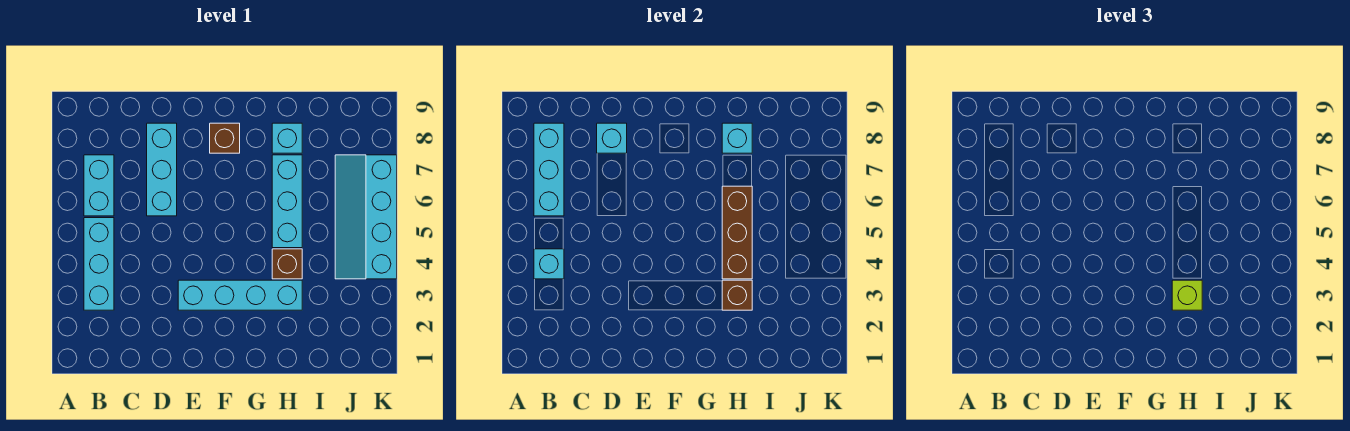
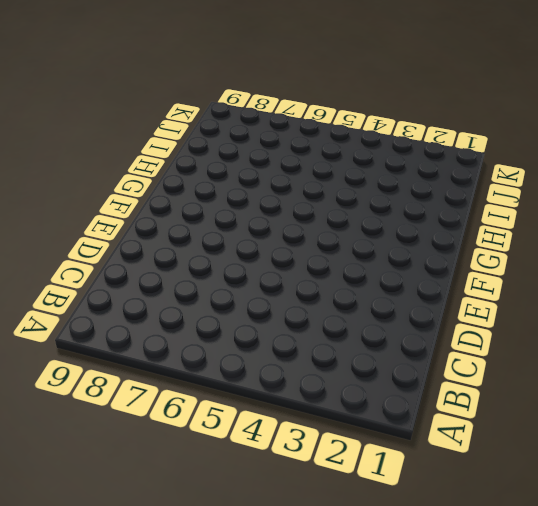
none -> cyan 1x3 brick [84,218,114,310]
none -> cyan 1x2 brick [84,155,114,216]
none -> cyan 1x3 brick [147,123,177,216]

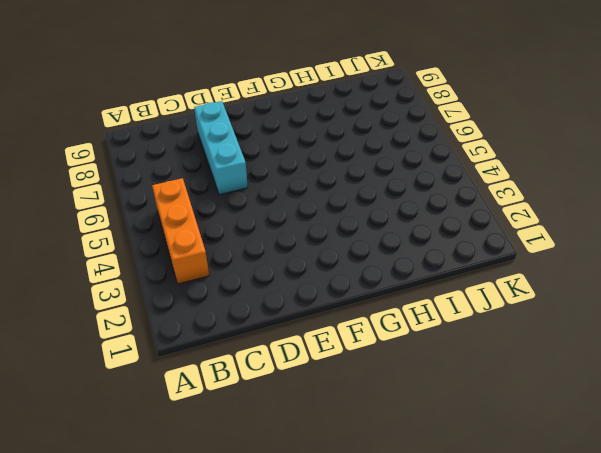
orange 1x3 brick [152,178,209,284] -> cyan 1x3 brick [84,218,114,310]
none -> cyan 1x2 brick [84,155,114,216]
none -> cyan 1x4 brick [178,280,302,310]
none -> brown 1x1 brick [210,123,240,153]

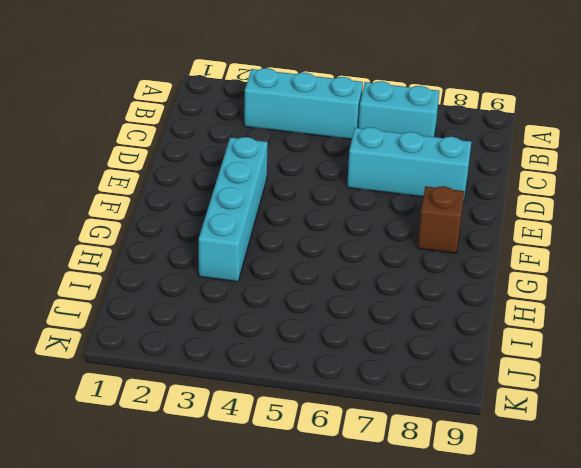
none -> brown 1x1 brick [272,249,302,279]
none -> cyan 1x3 brick [272,155,302,248]
none -> cyan 1x1 brick [272,123,302,153]

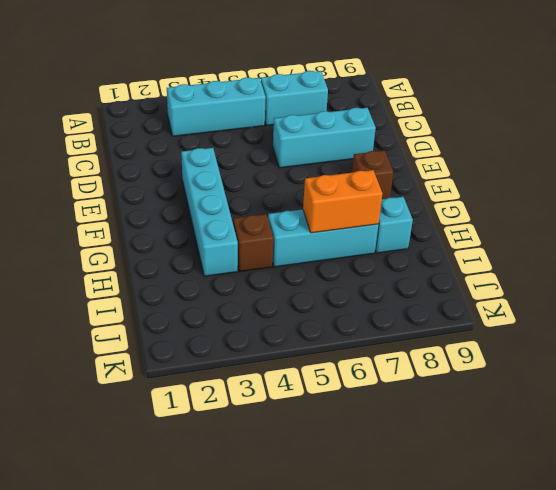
orange 1x2 brick [303,170,382,233] -> brown 1x3 brick [722,186,752,279]
none -> cyan 2x4 slope [335,155,397,279]
none -> cyan 1x1 brick [534,249,564,279]
none -> cyan 1x3 brick [534,123,564,216]

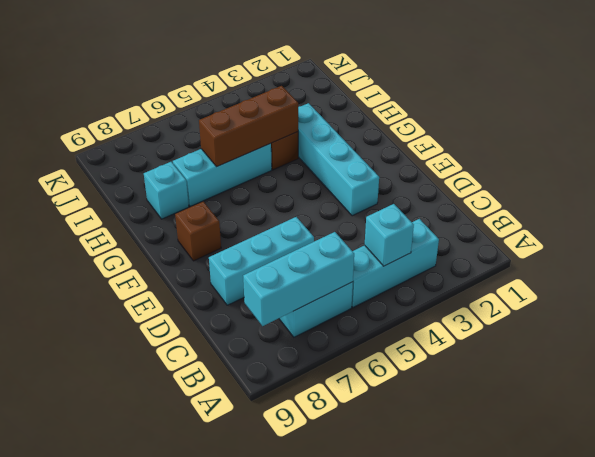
none -> cyan 2x4 slope [335,155,397,279]
none -> cyan 1x1 brick [597,123,627,153]
none -> brown 1x1 brick [722,280,752,310]

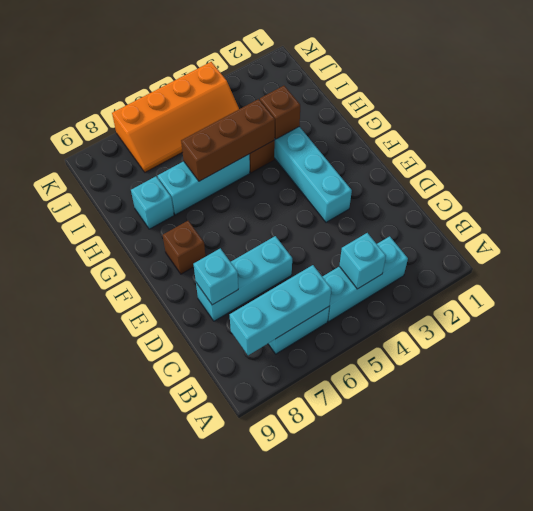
orange 2x4 slope [112,62,239,172] -> cyan 2x4 slope [335,155,397,279]
none -> cyan 1x1 brick [722,123,752,153]
none -> lime 1x1 brick [1172,280,1202,310]

